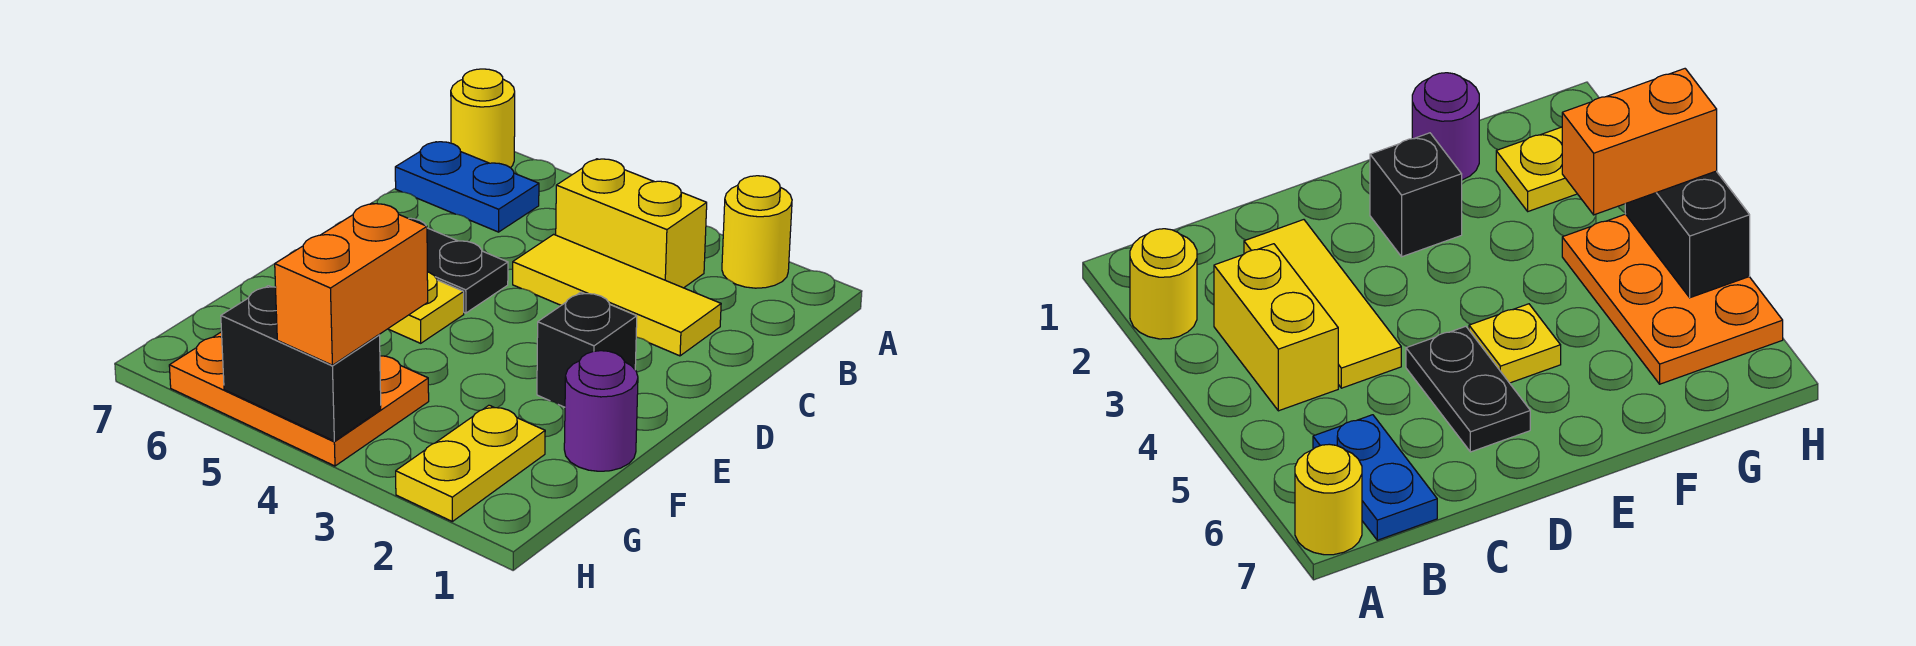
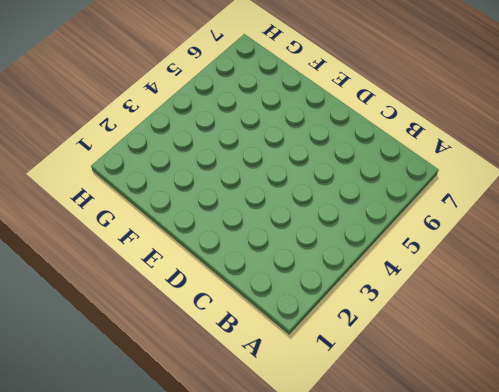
none -> yellow 1x1 round brick [722,176,792,288]
none -> yellow 1x1 round brick [451,69,515,168]
none -> yellow 1x2 brick [556,159,707,288]

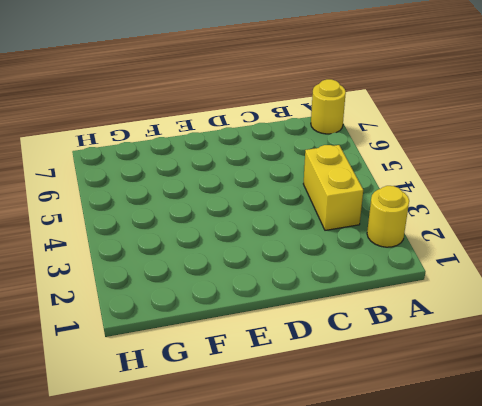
none -> blue 1x2 plate [395,142,539,232]
none -> yellow 1x3 tile [513,234,721,356]
none -> black 1x2 plate [409,218,508,313]

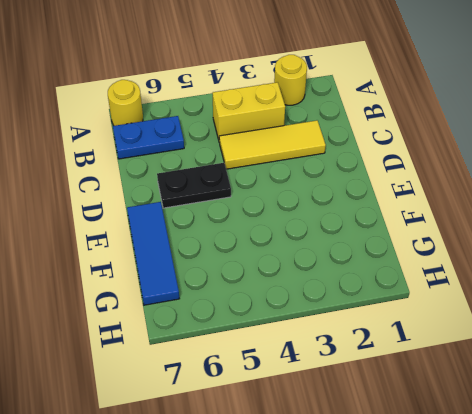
blue 1x3 tile [127,202,179,305] -> none
none -> black 1x1 brick [537,292,637,407]
none -> yellow 1x1 plate [388,272,464,343]
none -> purple 1x1 round brick [564,351,638,471]

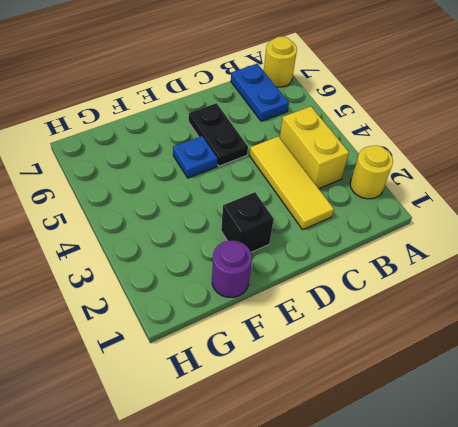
blue 1x1 plate [173,136,218,178] -> yellow 1x1 plate [388,272,464,343]
none -> yellow 1x2 plate [396,405,545,521]
none -> orange 2x3 plate [169,332,429,466]
none -> black 1x2 brick [221,286,381,441]

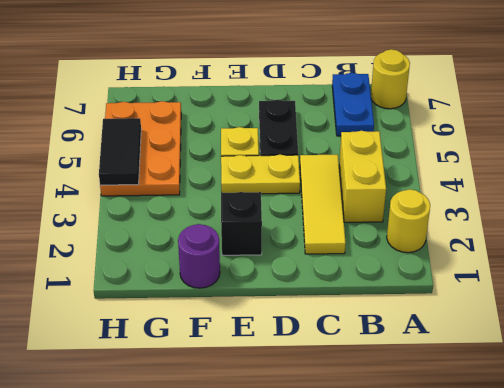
yellow 1x2 plate [221,155,300,194] -> yellow 1x2 plate moved to [396,405,545,521]
black 1x2 tile [99,118,141,185] -> black 1x2 brick [221,286,381,441]
none -> orange 1x2 brick [275,203,428,365]

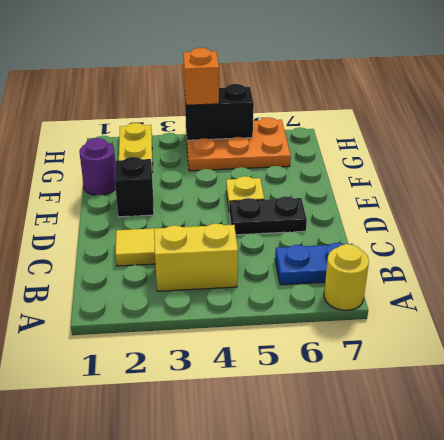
orange 1x1 brick [183,48,219,105] -> orange 1x2 brick [275,203,428,365]
none -> yellow 1x1 round brick [722,176,792,288]

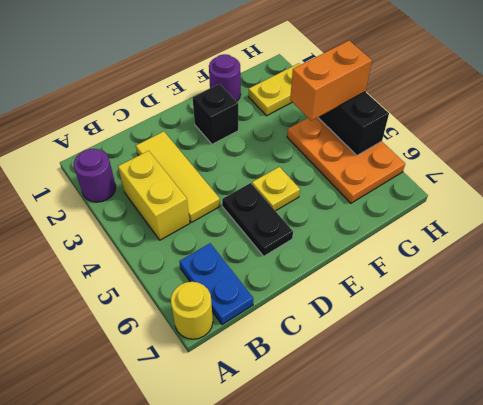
purple 1x1 round brick [74,149,116,202] -> yellow 1x1 round brick [722,176,792,288]

